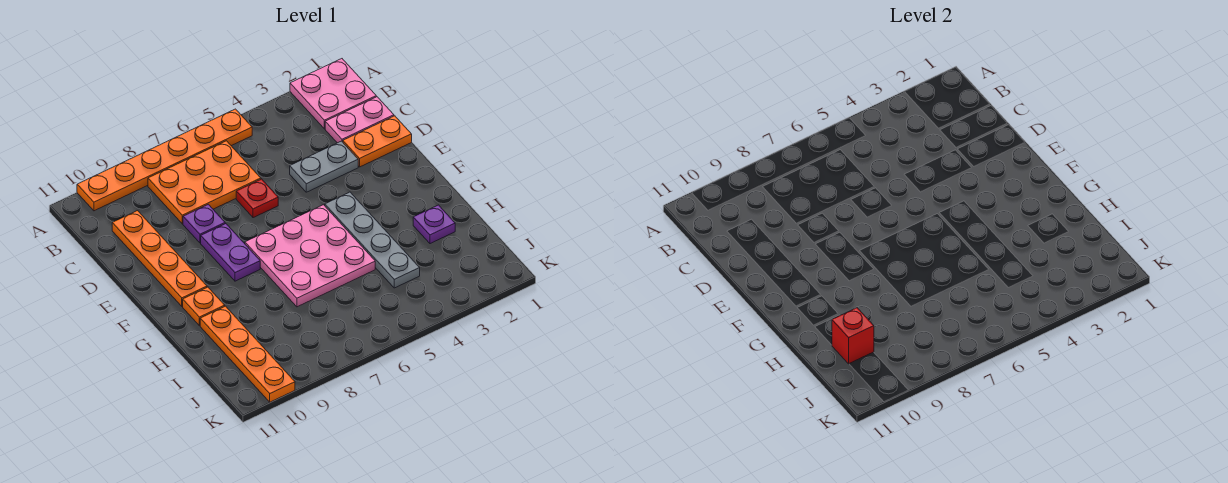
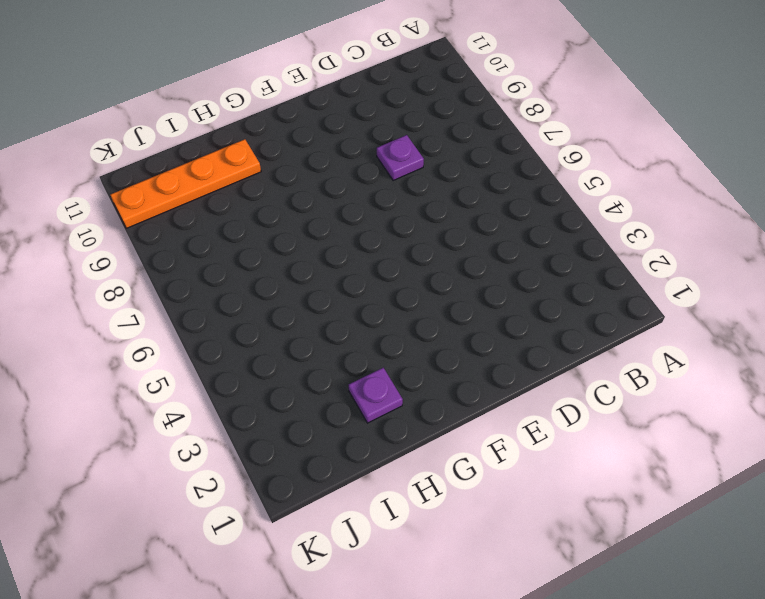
none -> pink 2x2 plate [290,59,376,129]
none -> orange 1x6 plate [77,109,252,211]
none -> orange 2x3 plate [148,141,261,224]

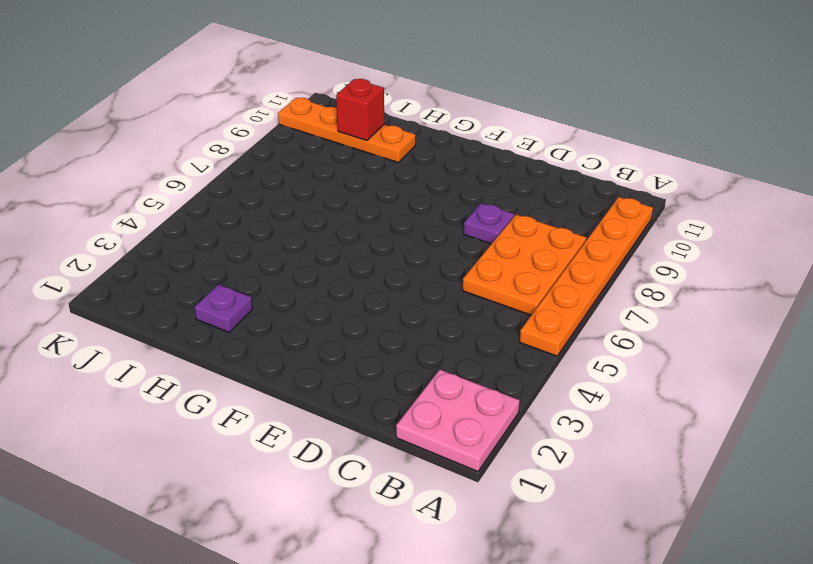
none -> pink 1x2 plate [325,97,394,143]
none -> orange 1x4 plate [112,211,207,306]
none -> orange 1x2 plate [343,116,412,167]

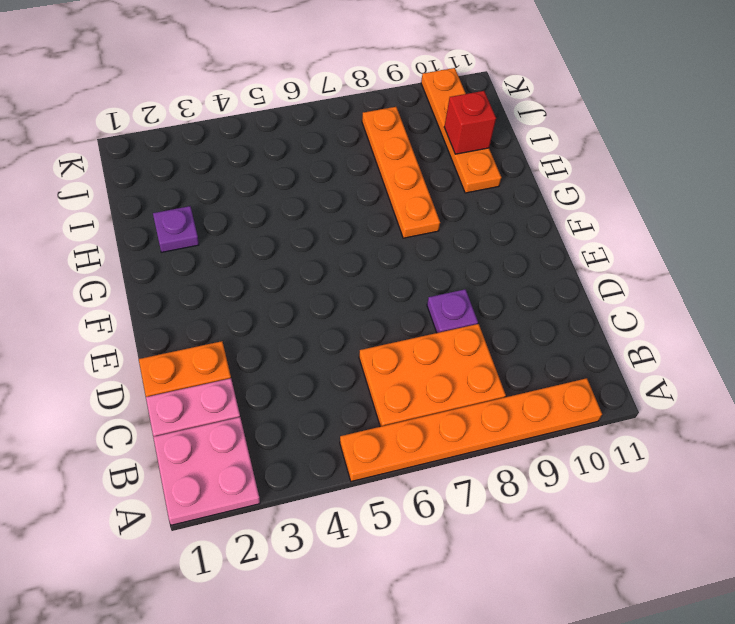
orange 1x4 plate [362,107,440,238] -> orange 1x4 plate moved to [112,211,207,306]
none -> grey 1x2 plate [290,141,358,192]
none -> red 1x1 plate [236,179,278,218]
none -> purple 1x2 plate [201,224,260,281]

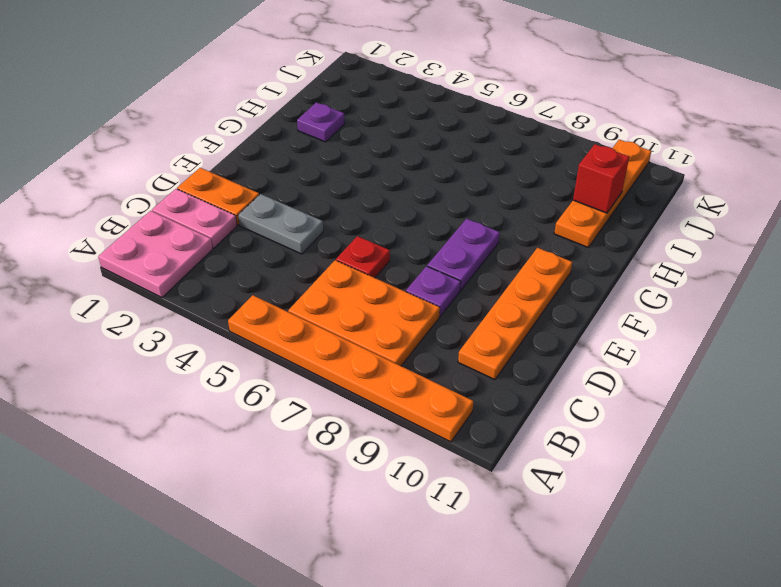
none -> grey 1x4 plate [325,192,420,288]
none -> pink 3x3 plate [245,205,375,307]
none -> orange 1x1 plate [183,287,225,326]

